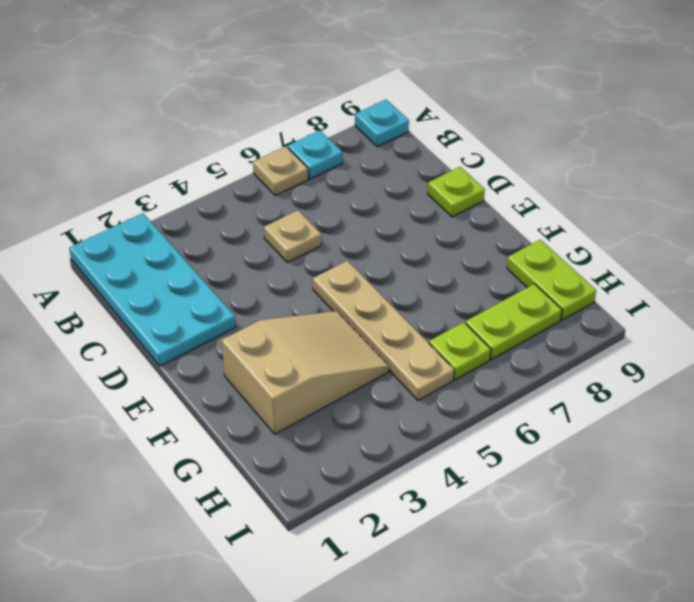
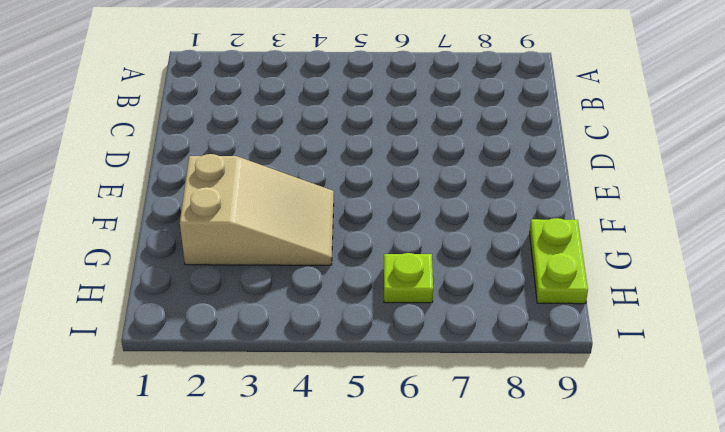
none -> cyan 2x4 plate [69,213,236,366]
none -> tan 1x1 plate [253,146,308,196]

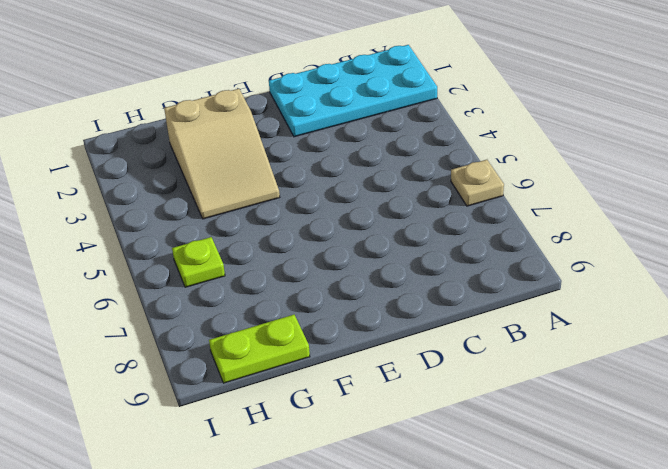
none -> cyan 1x1 plate [288,130,342,179]
none -> cyan 1x1 plate [355,100,409,147]

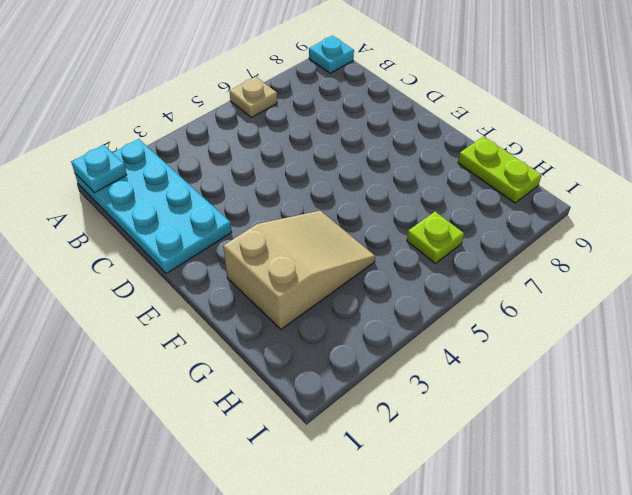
cyan 1x1 plate [71,145,127,193] -> cyan 1x1 plate moved to [288,130,342,179]
none -> tan 1x1 plate [264,210,321,262]
none -> lime 1x1 plate [428,167,485,217]

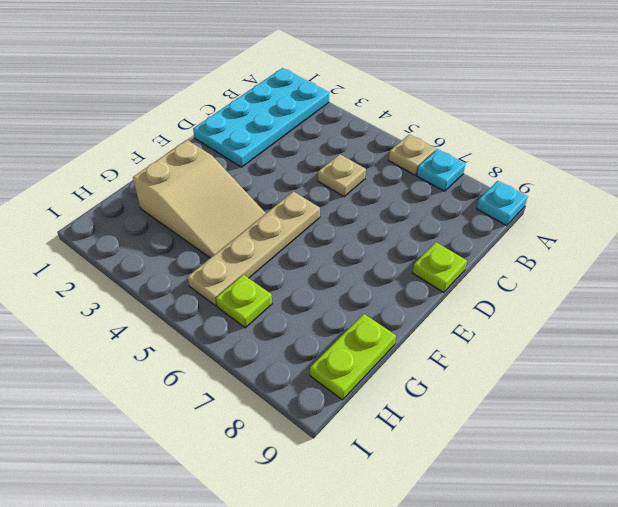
none -> lime 1x2 plate [465,284,562,359]

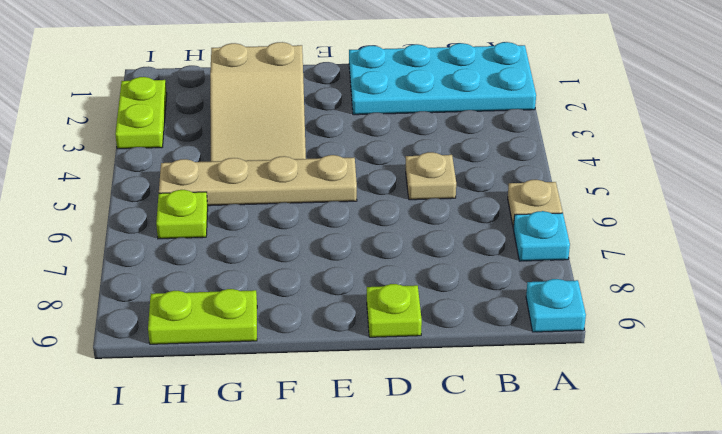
lime 1x2 plate [115,77,167,149] -> lime 1x2 plate moved to [465,284,562,359]

